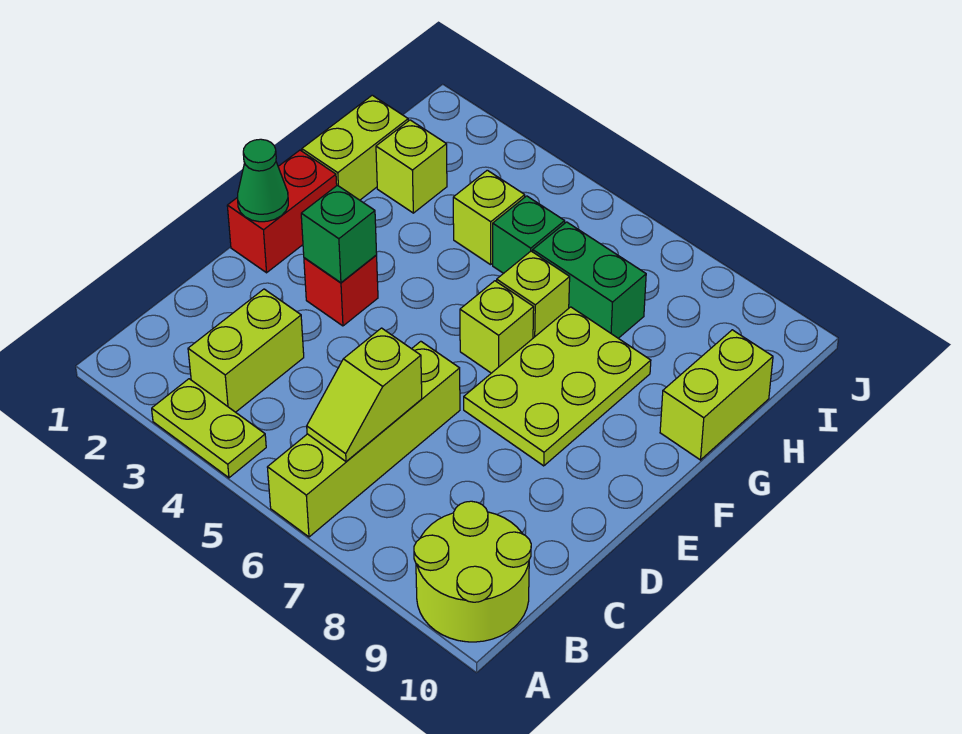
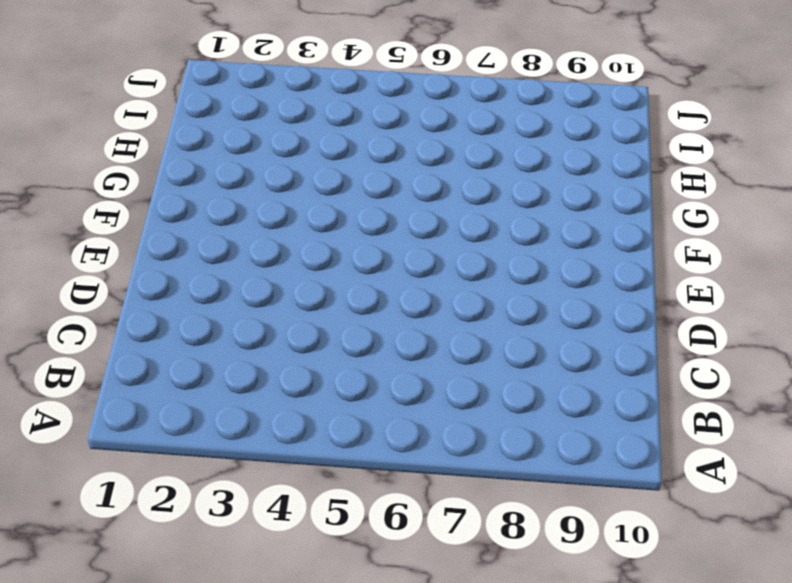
none -> lime 1x2 plate [152,379,266,478]
none -> lime 1x4 brick [267,341,460,537]
none -> lime 2x2 round brick [414,501,531,642]

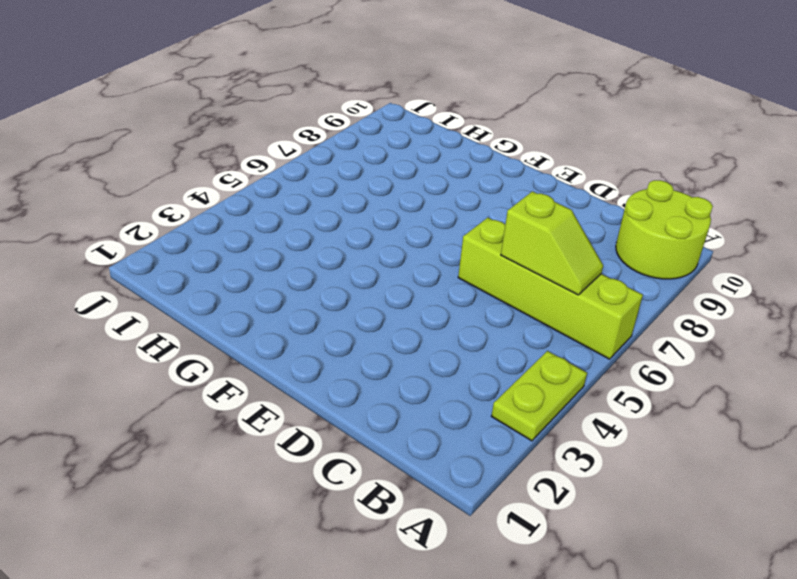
none -> lime 1x2 brick [188,289,304,412]
none -> red 1x2 brick [227,150,337,273]
none -> red 1x1 brick [304,255,378,326]

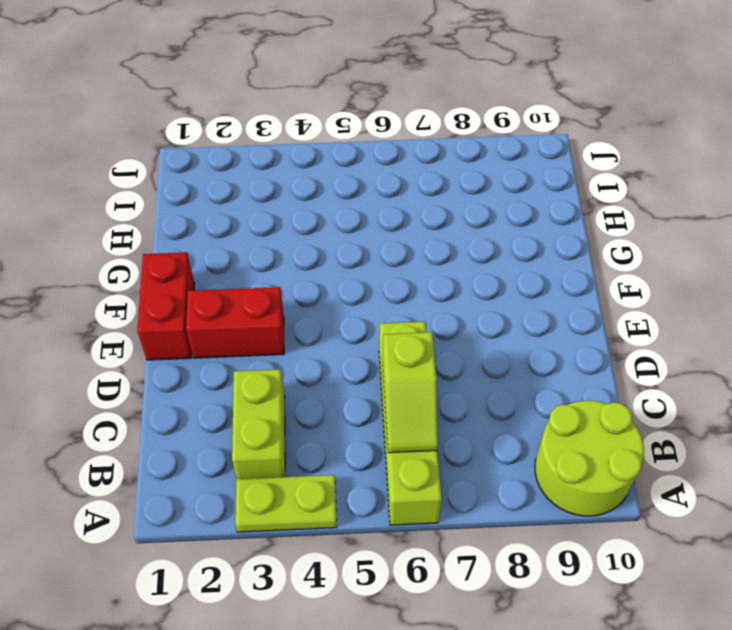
red 1x2 brick [186,287,284,358] -> red 1x1 brick [304,255,378,326]
none -> lime 2x3 plate [464,307,651,466]
none -> lime 1x1 brick [460,281,534,373]
none -> lime 1x2 brick [302,95,408,200]

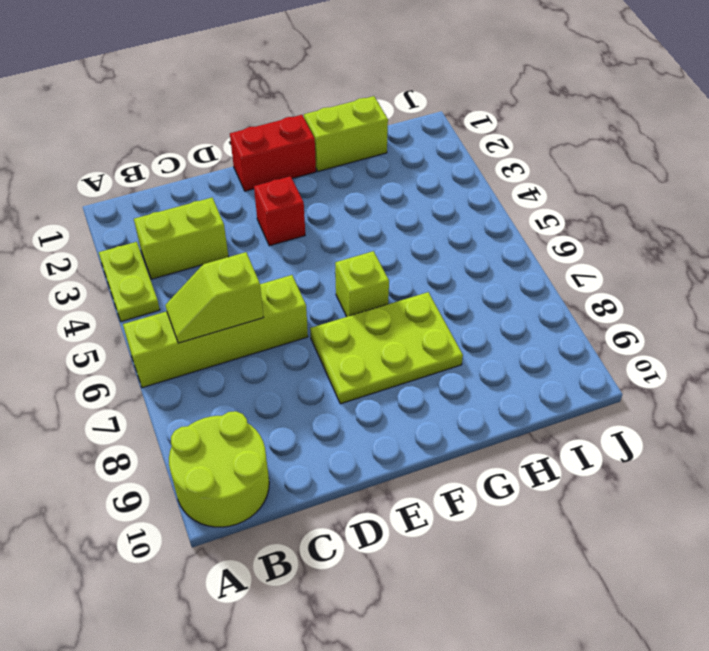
none -> lime 1x1 brick [497,251,570,338]
none -> lime 1x2 brick [660,330,773,460]
none -> lime 1x1 brick [376,120,447,213]

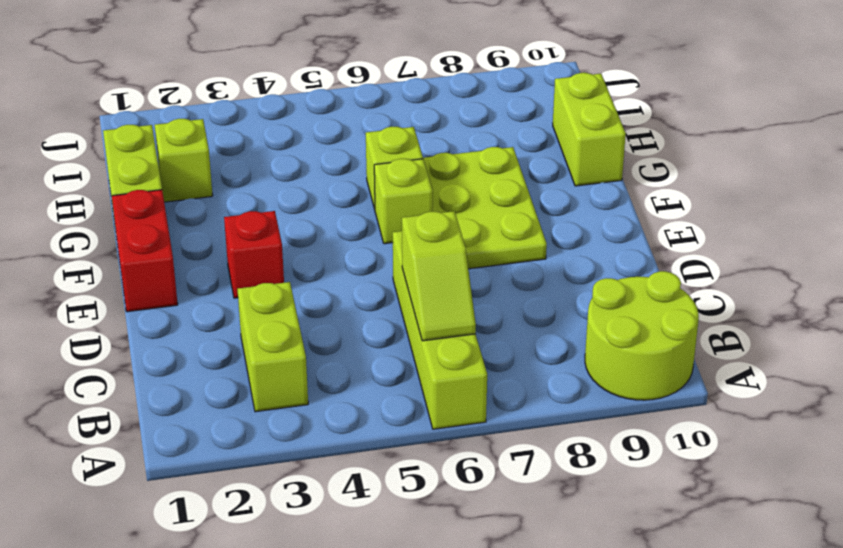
none -> lime 1x2 plate [152,379,266,478]
none -> lime 1x1 brick [453,170,525,265]
none -> green 1x1 brick [493,196,565,273]

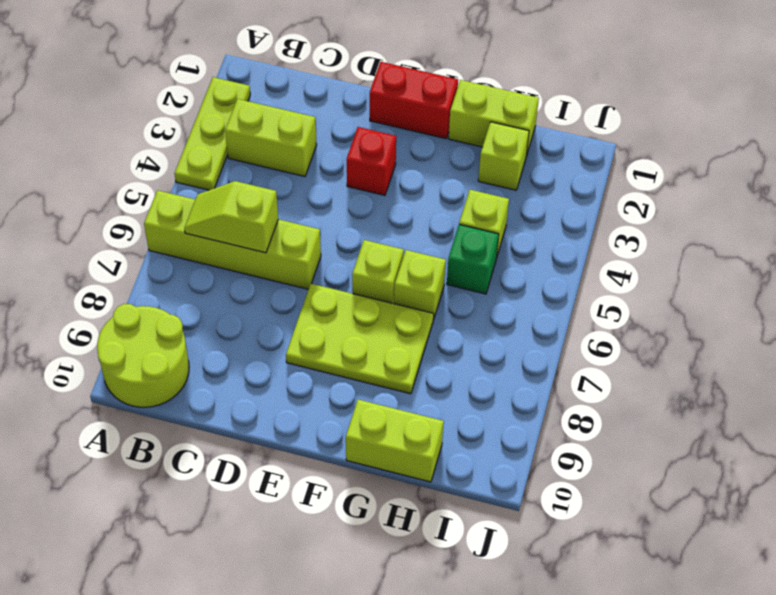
lime 1x3 plate [175,77,250,190] -> lime 1x2 plate [152,379,266,478]
none -> green 1x2 brick [533,222,646,338]
none -> green 1x1 cone [238,139,288,222]
none -> green 1x1 brick [301,185,377,283]

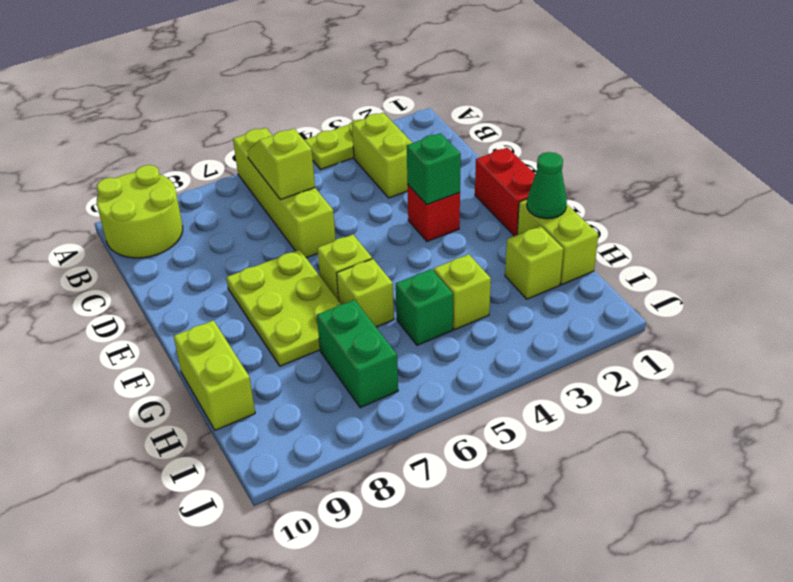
green 1x1 cone [527,152,567,219] -> green 1x1 cone moved to [238,139,288,222]
green 1x2 brick [317,300,398,408] -> green 1x2 brick turned to [533,222,646,338]

